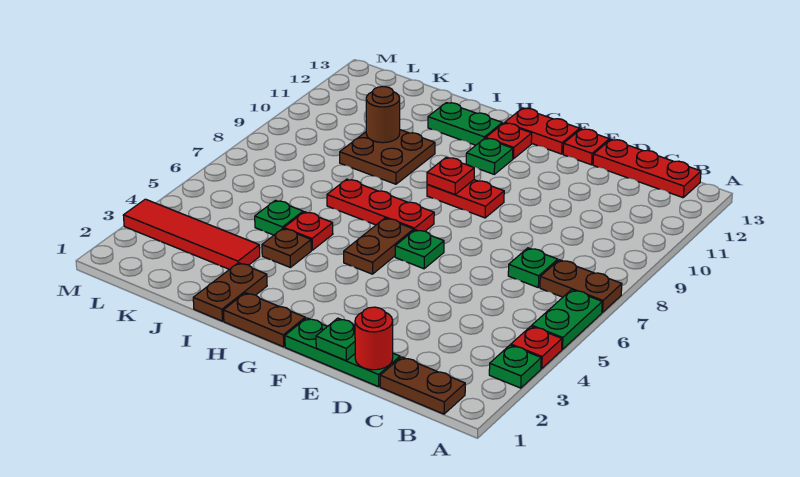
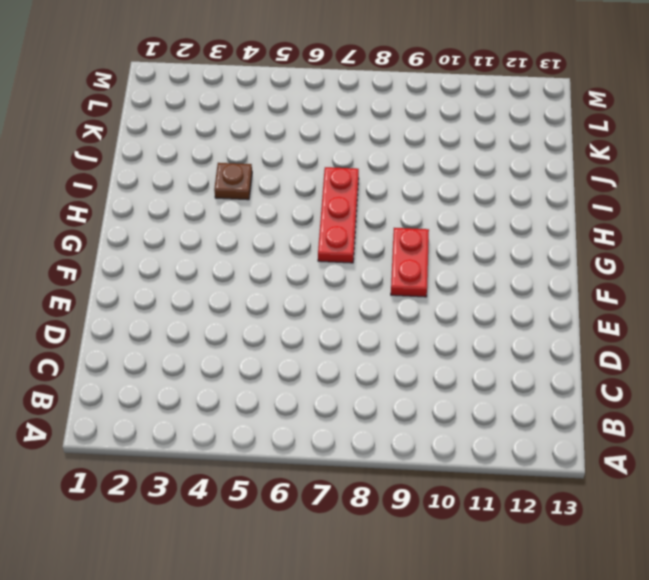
none -> green 1x1 plate [489,345,541,388]
none -> red 1x1 plate [511,326,562,369]
none -> green 1x2 plate [532,290,602,349]

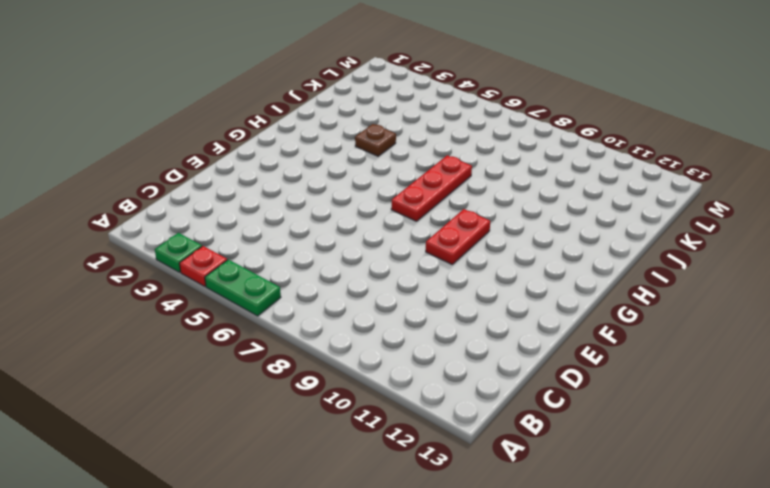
none -> brown 1x2 plate [540,260,622,312]
none -> brown 1x2 plate [380,357,465,414]
none -> red 1x3 plate [593,139,701,198]

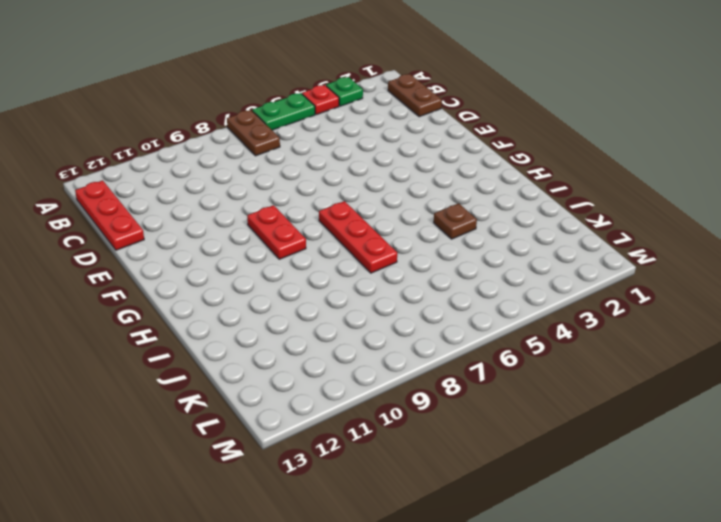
none -> green 1x1 plate [508,248,558,287]
none -> green 1x3 plate [285,318,400,387]
none -> red 1x1 plate [563,129,609,165]

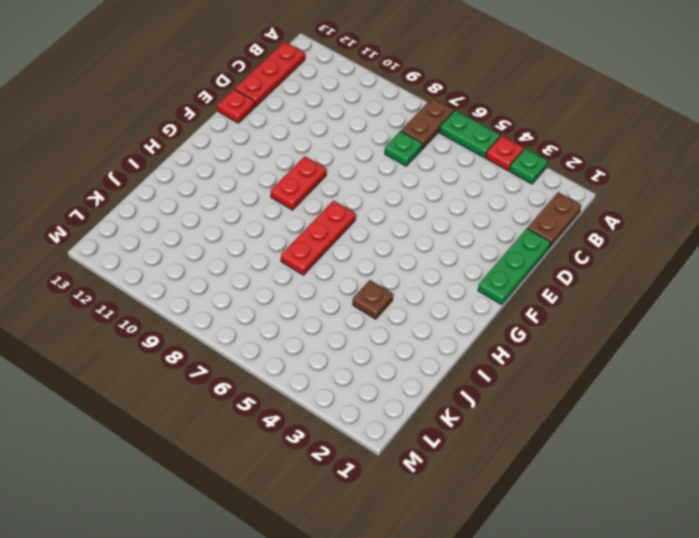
none -> green 1x1 plate [395,230,444,269]
none -> red 1x2 plate [505,108,580,154]
none -> brown 1x2 plate [223,293,305,347]

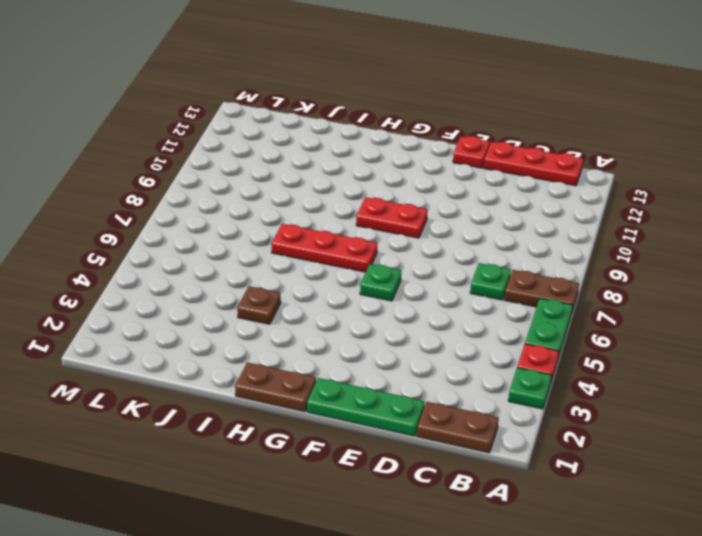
none -> red 1x2 plate [505,108,580,154]
none -> brown 1x2 plate [344,218,414,274]
none -> green 1x1 plate [466,138,513,174]

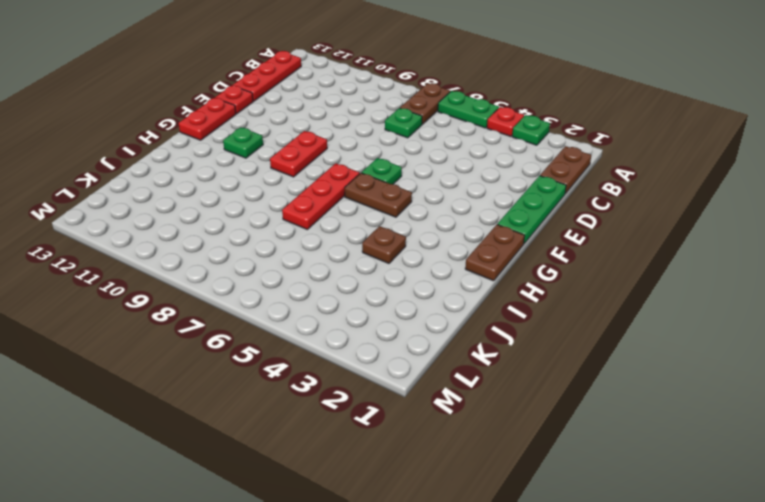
none -> red 1x1 plate [486,123,532,159]
none -> green 1x2 plate [428,103,502,145]
none -> brown 1x2 plate [193,263,267,321]

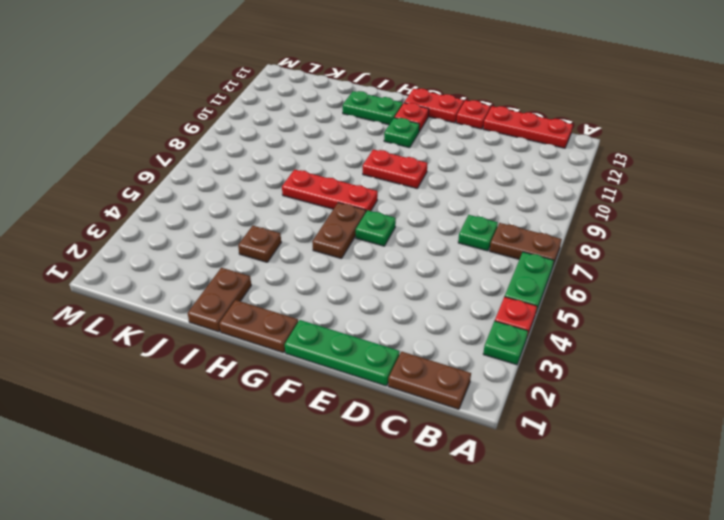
none -> red 1x1 plate [284,212,333,250]
none -> brown 2x2 plate [340,130,435,184]
none -> red 1x4 tile [123,199,260,269]

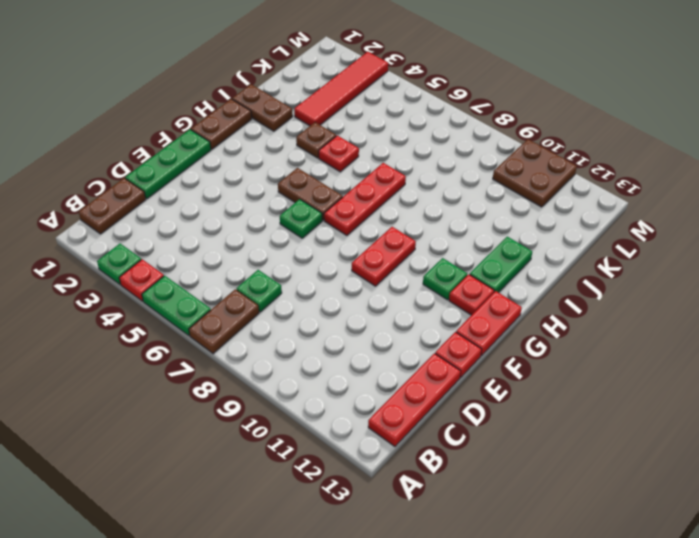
brown 2x2 plate [493,139,577,207] -> brown 2x2 plate moved to [340,130,435,184]
none -> green 1x1 plate [255,200,303,235]
none -> red 1x1 round brick [355,307,393,370]
none -> green 1x1 plate [316,318,355,361]

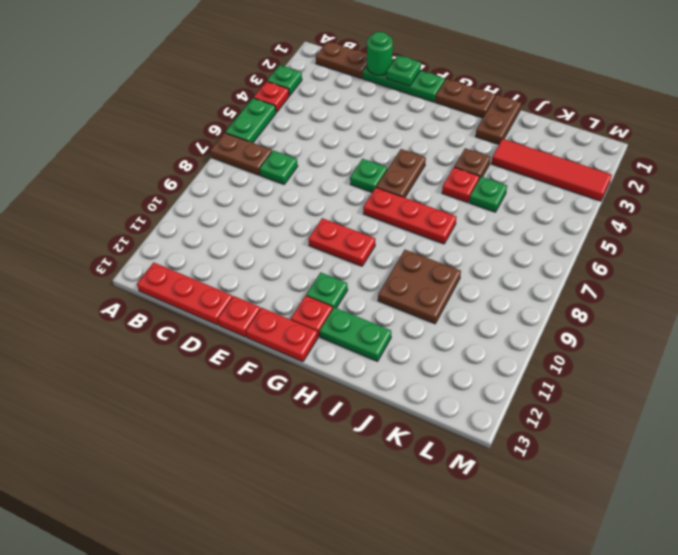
green 1x1 round brick [367,32,393,75] -> red 1x1 round brick [355,307,393,370]
none -> red 1x1 plate [427,157,474,195]
none -> brown 1x1 round brick [366,87,400,143]

